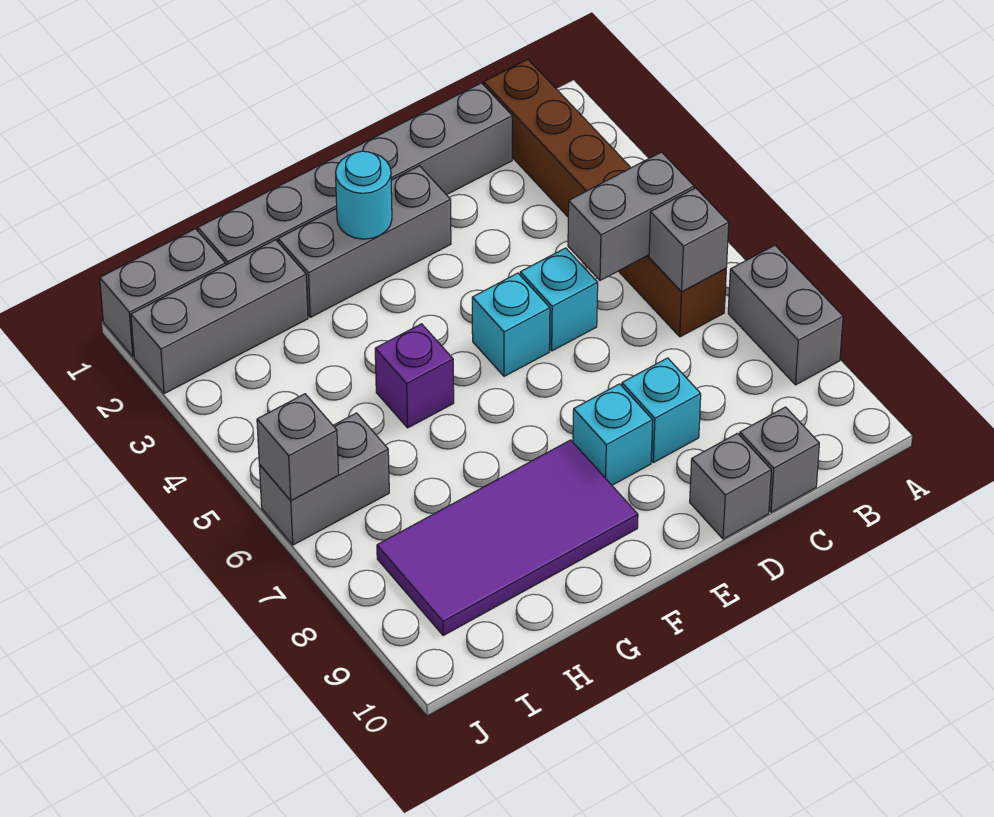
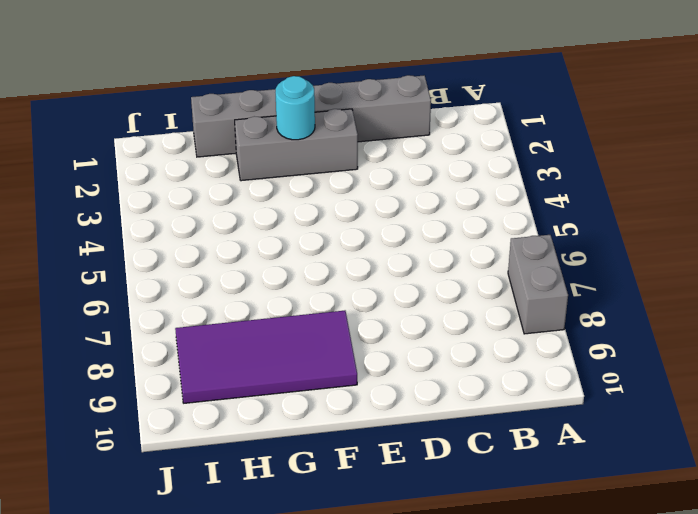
none -> brown 1x6 brick [484,59,726,337]
none -> grey 1x1 brick [740,407,819,512]
none -> cyan 1x1 brick [520,248,598,351]

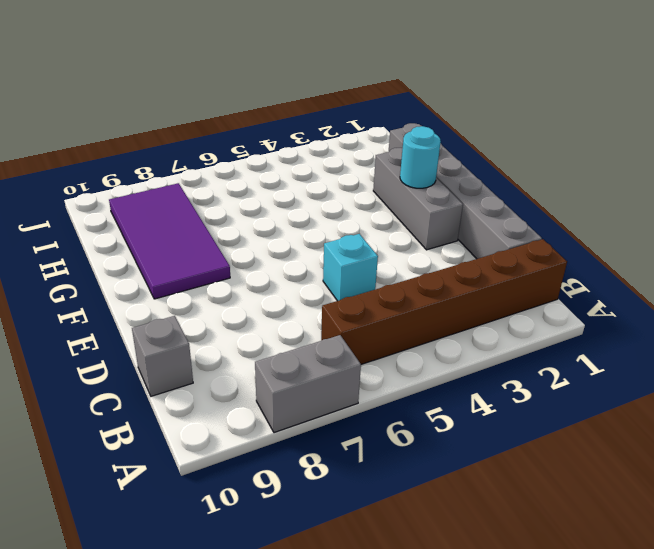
none -> cyan 1x1 brick [622,358,701,463]
none -> grey 1x1 brick [690,433,771,539]
none -> cyan 1x1 brick [472,273,550,376]

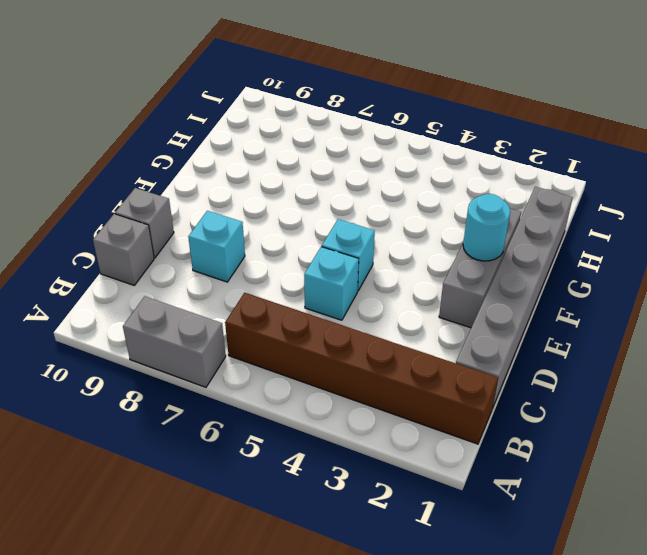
none -> cyan 1x1 brick [573,384,653,485]
none -> purple 2x4 tile [377,440,638,635]
none -> purple 1x1 brick [375,324,454,428]

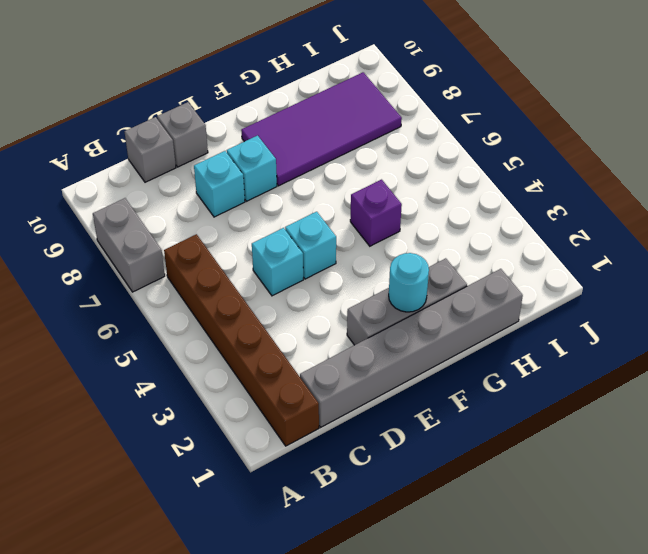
none -> grey 1x3 brick [131,240,308,394]
none -> grey 1x2 brick [100,229,226,357]
none -> grey 1x2 brick [259,413,389,545]

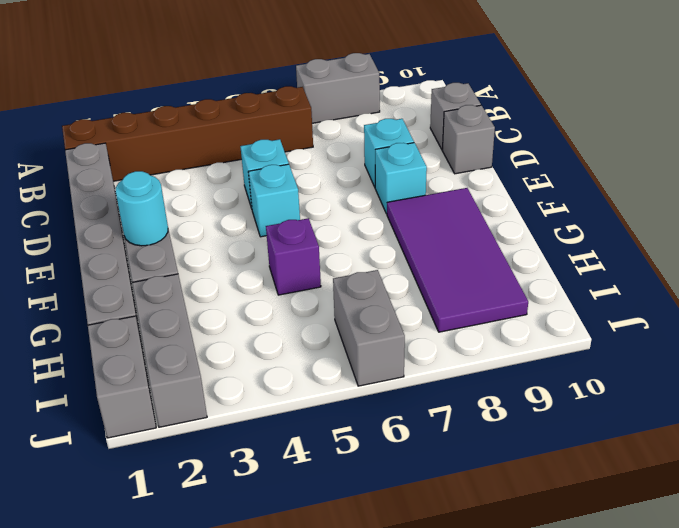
none -> grey 1x2 brick [568,152,694,280]
none -> grey 1x1 brick [649,188,729,292]
none -> grey 1x1 brick [257,394,339,500]

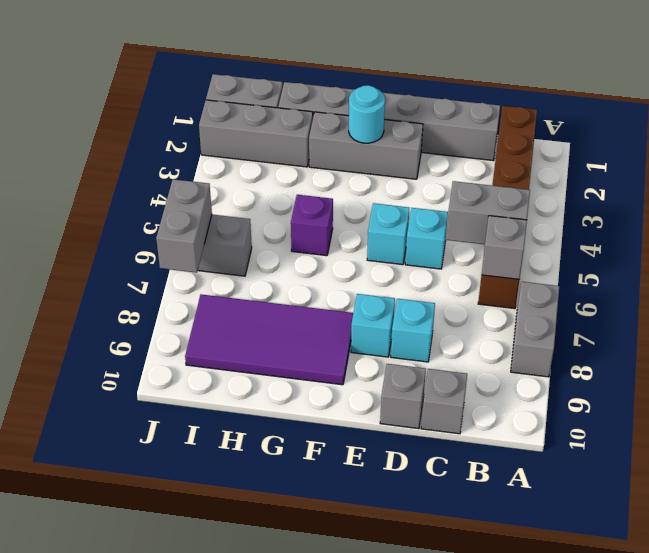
grey 1x2 brick [156,179,212,273] -> grey 1x1 brick [257,394,339,500]

